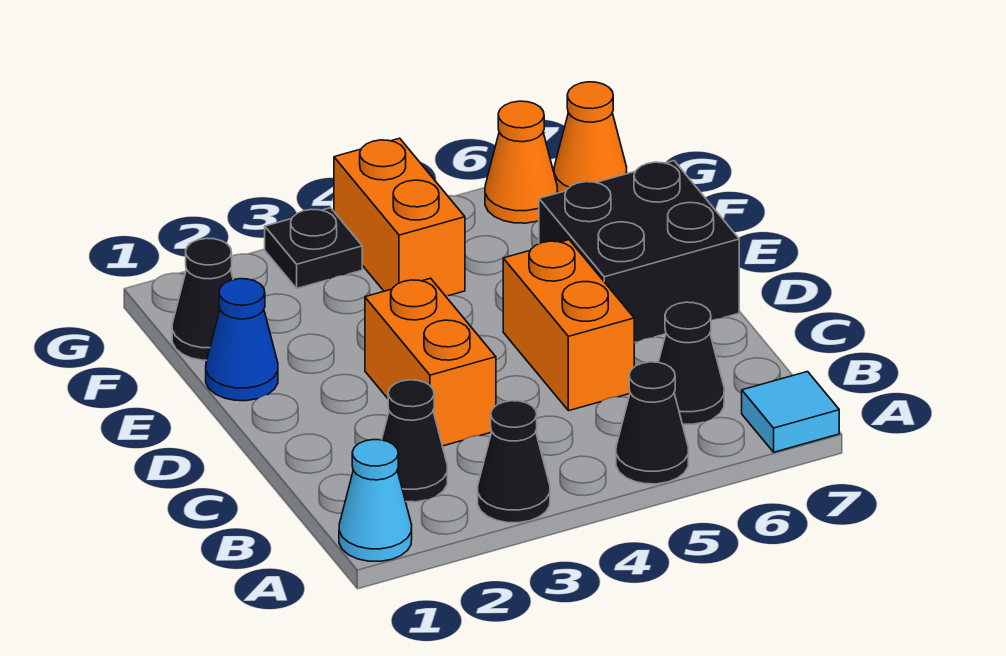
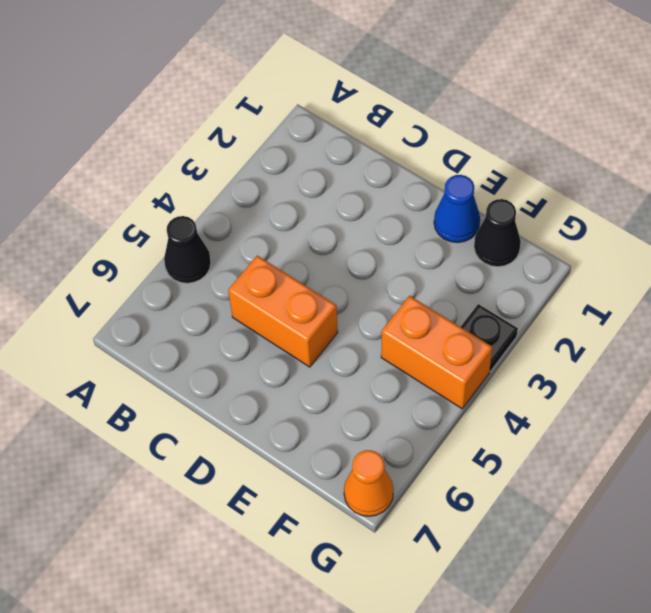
none -> cyan 1x1 cone [339,440,412,561]
none -> black 1x1 cone [478,401,550,523]
none -> cyan 1x1 tile [742,372,839,452]

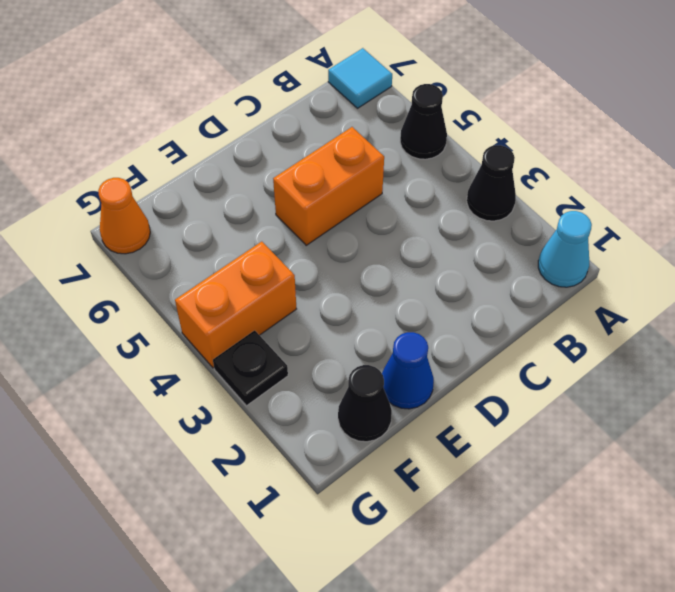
none -> black 1x1 cone [382,380,447,502]
none -> black 1x1 cone [659,302,724,424]
none -> orange 1x2 brick [365,278,496,446]

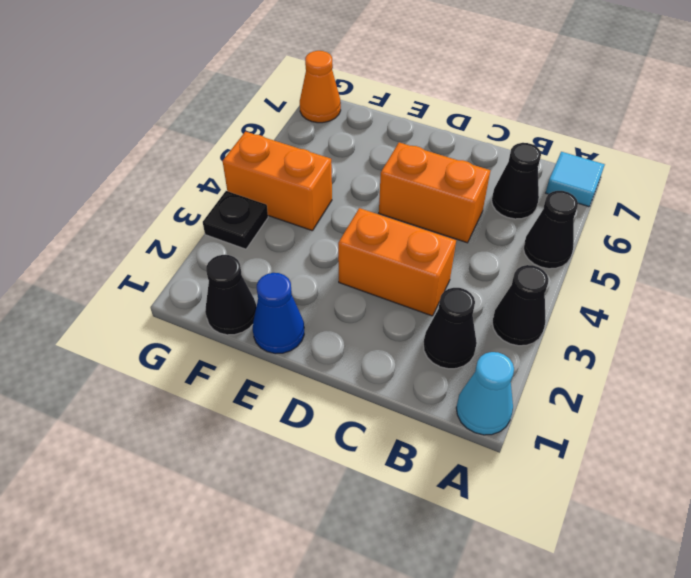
none -> black 2x2 brick [539,161,739,343]
none -> orange 1x1 cone [485,101,557,223]

